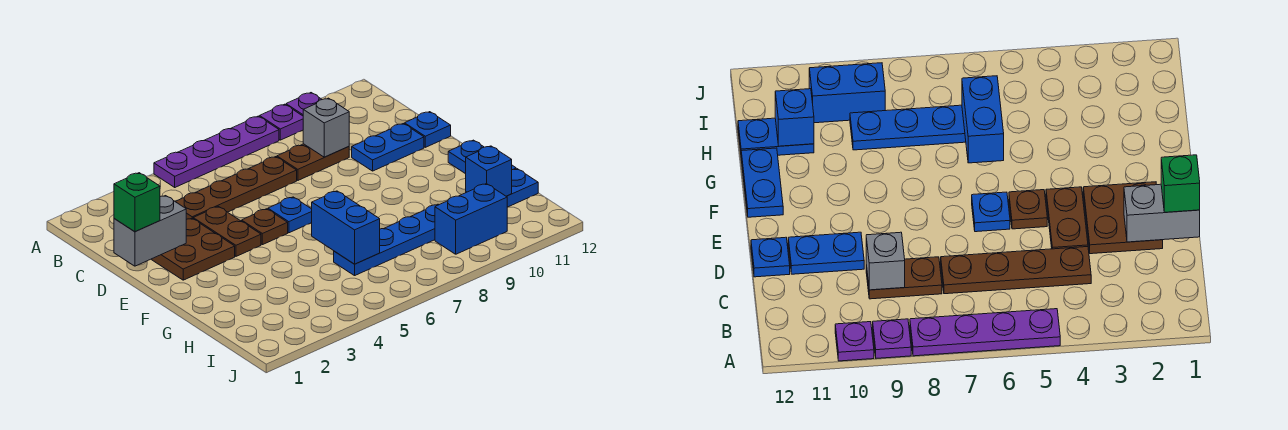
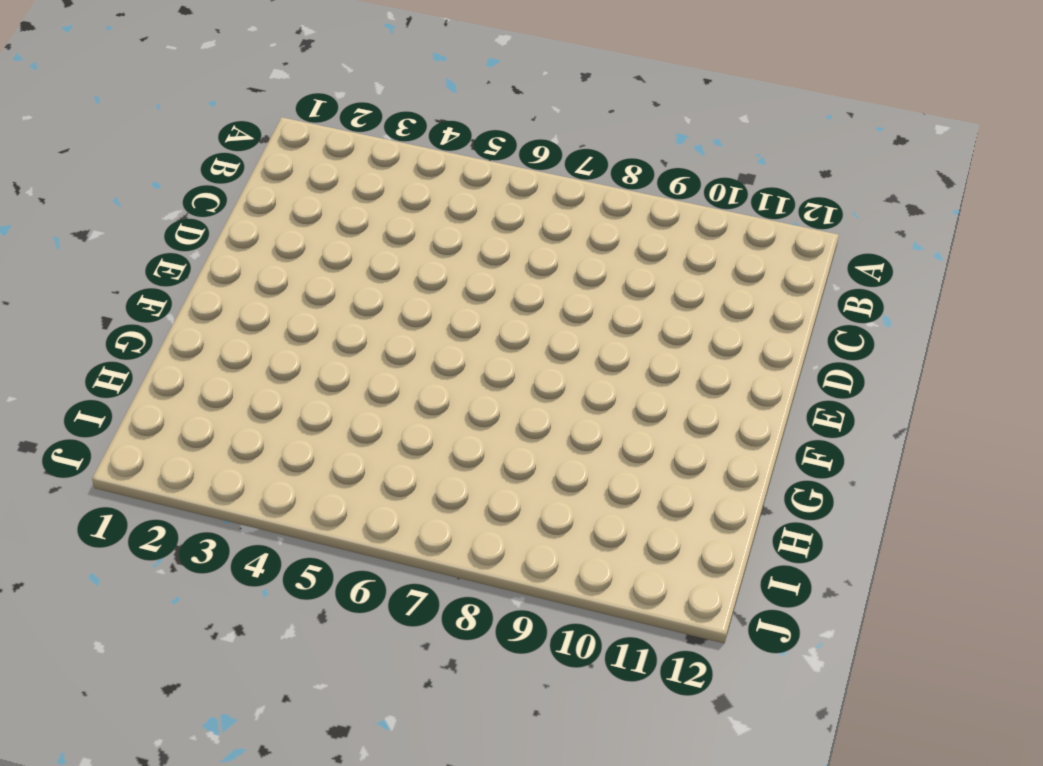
none -> purple 1x4 plate [154,116,279,187]
none -> purple 1x1 plate [260,104,303,140]
none -> purple 1x1 plate [286,93,322,116]

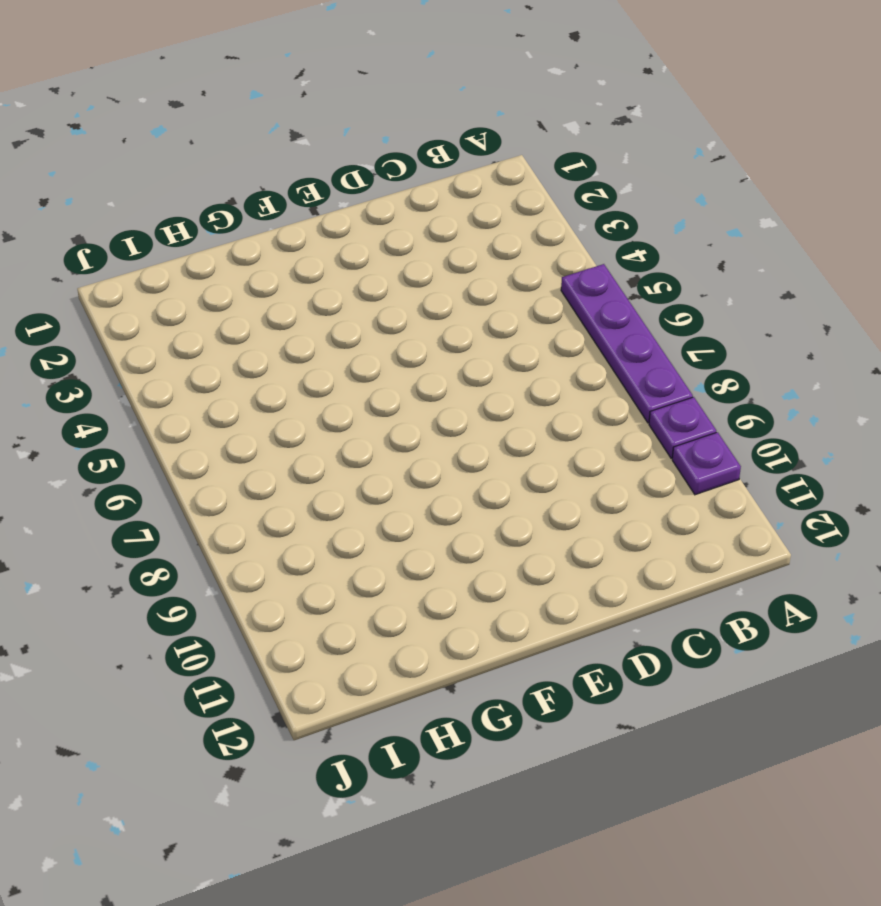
none -> brown 1x4 plate [175,157,297,219]
none -> brown 1x2 plate [277,144,349,180]
none -> brown 2x2 plate [151,218,235,280]

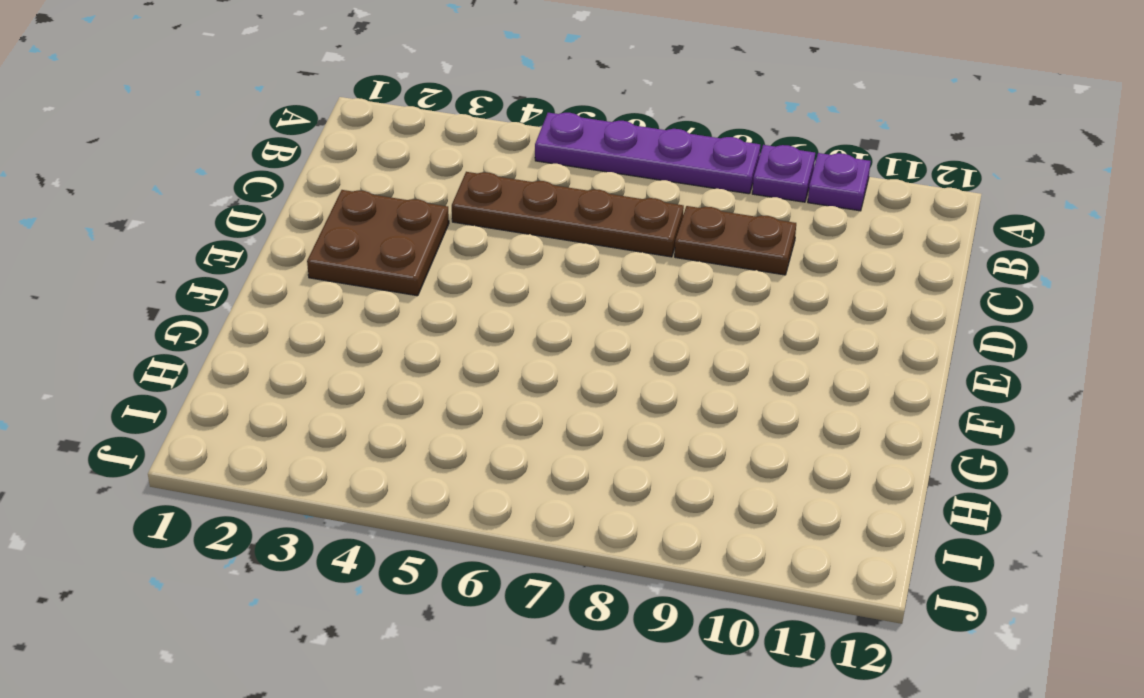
none -> brown 1x2 plate [193,206,261,256]
none -> blue 1x2 plate [352,124,424,171]
none -> blue 1x1 plate [405,112,451,147]

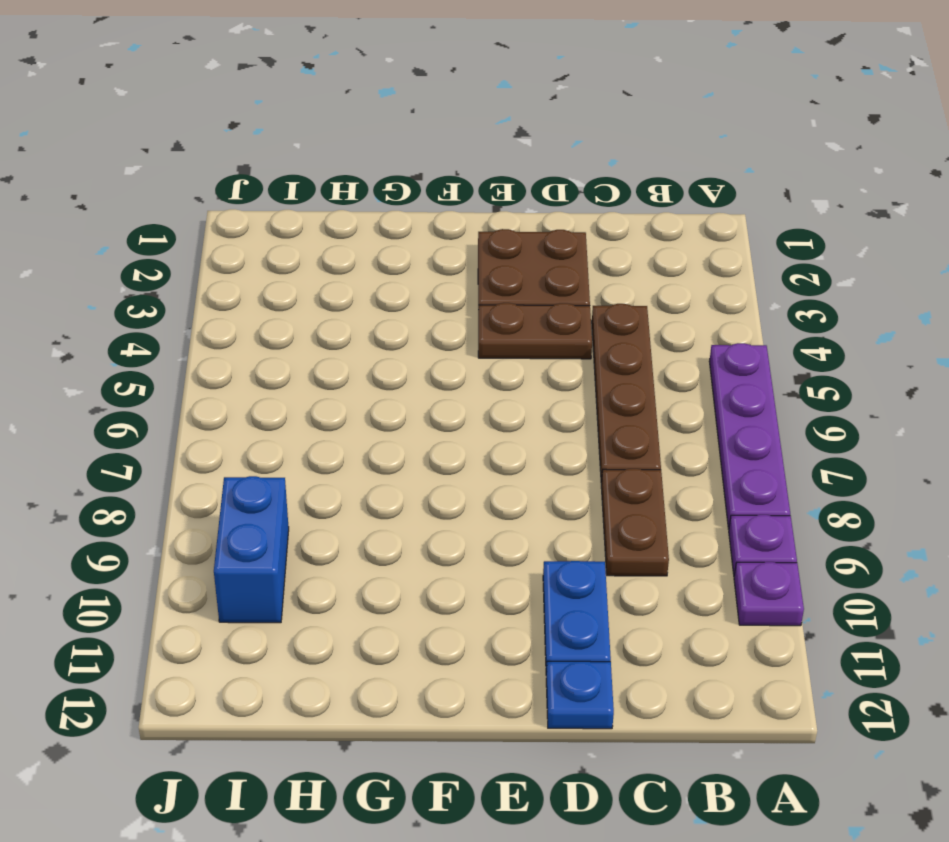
none -> brown 1x1 plate [242,209,288,245]
none -> blue 1x1 plate [268,197,312,233]
none -> blue 1x2 plate [448,140,516,174]

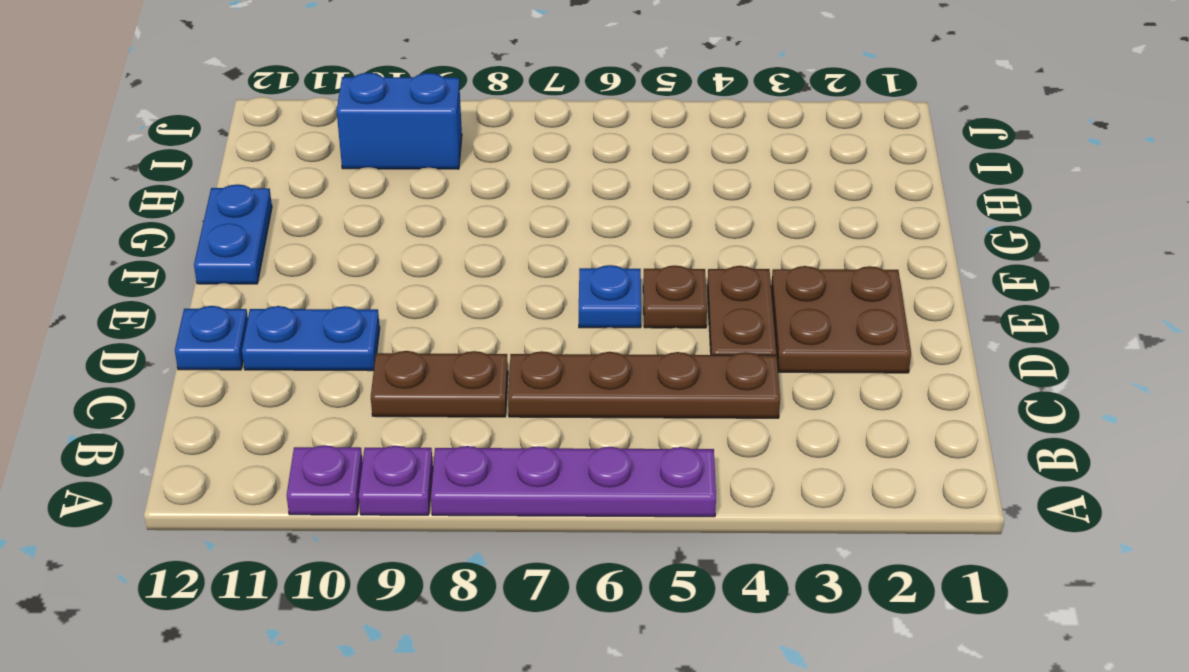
none -> blue 1x4 plate [334,204,439,276]
none -> blue 1x2 plate [506,169,538,207]
none -> grey 1x1 brick [303,98,349,157]

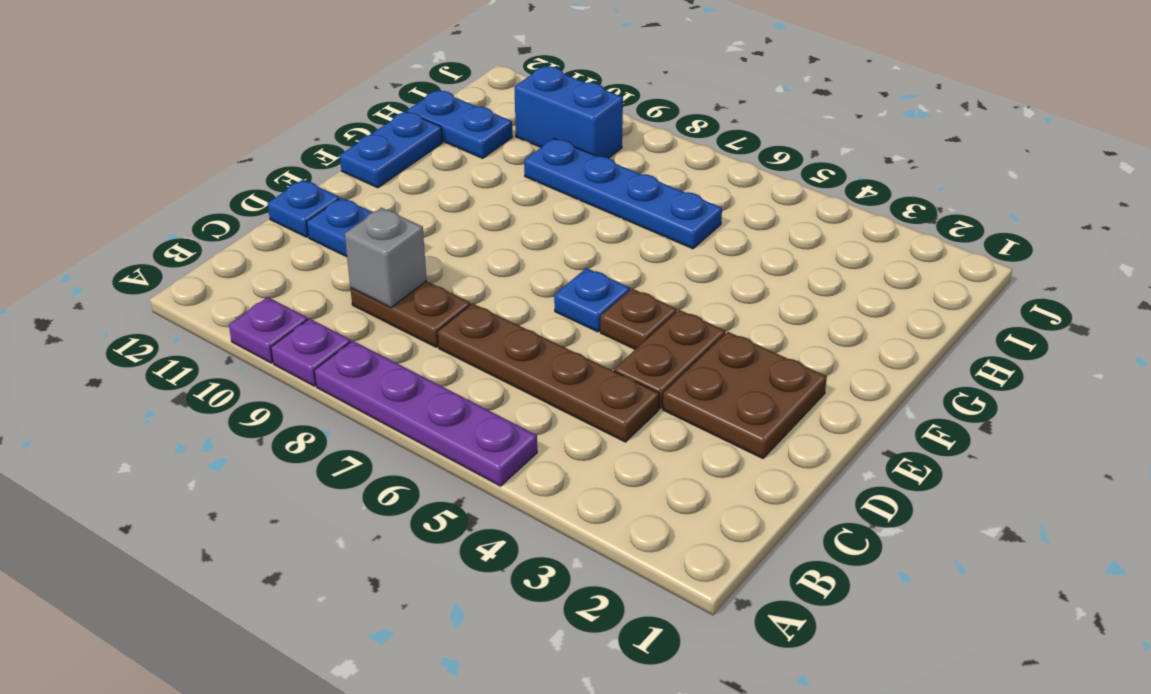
none -> grey 1x2 brick [114,196,186,266]
none -> blue 1x2 brick [312,191,380,264]
none -> blue 1x1 brick [466,146,512,196]

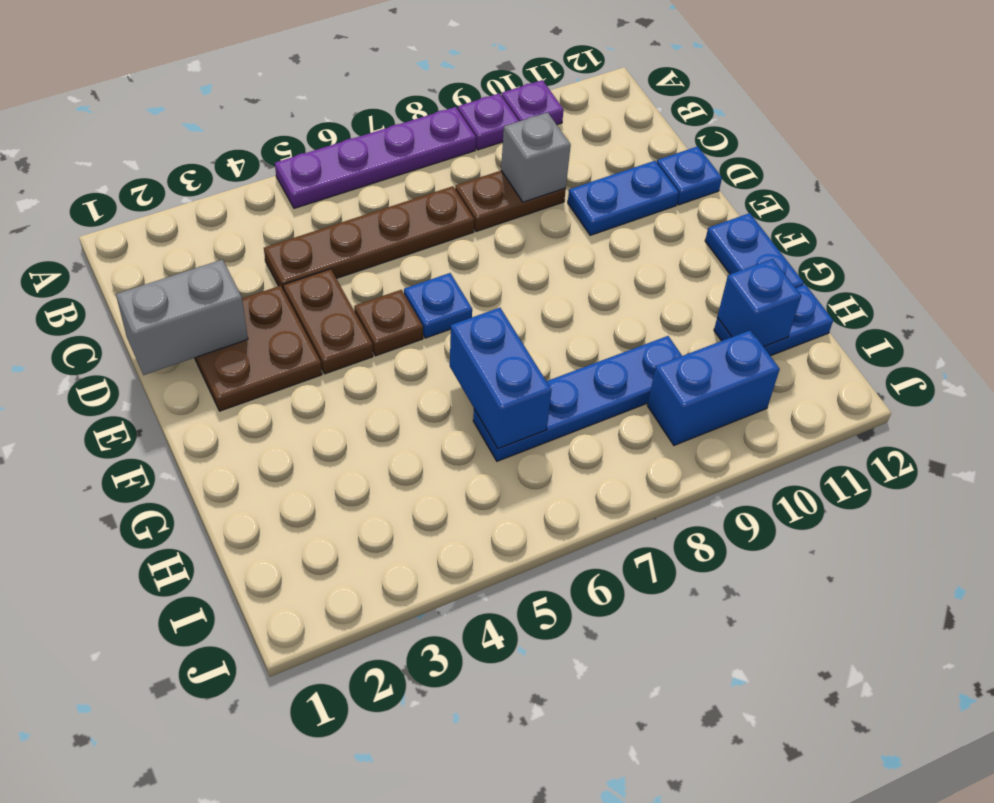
none -> green 1x1 brick [114,173,160,232]

